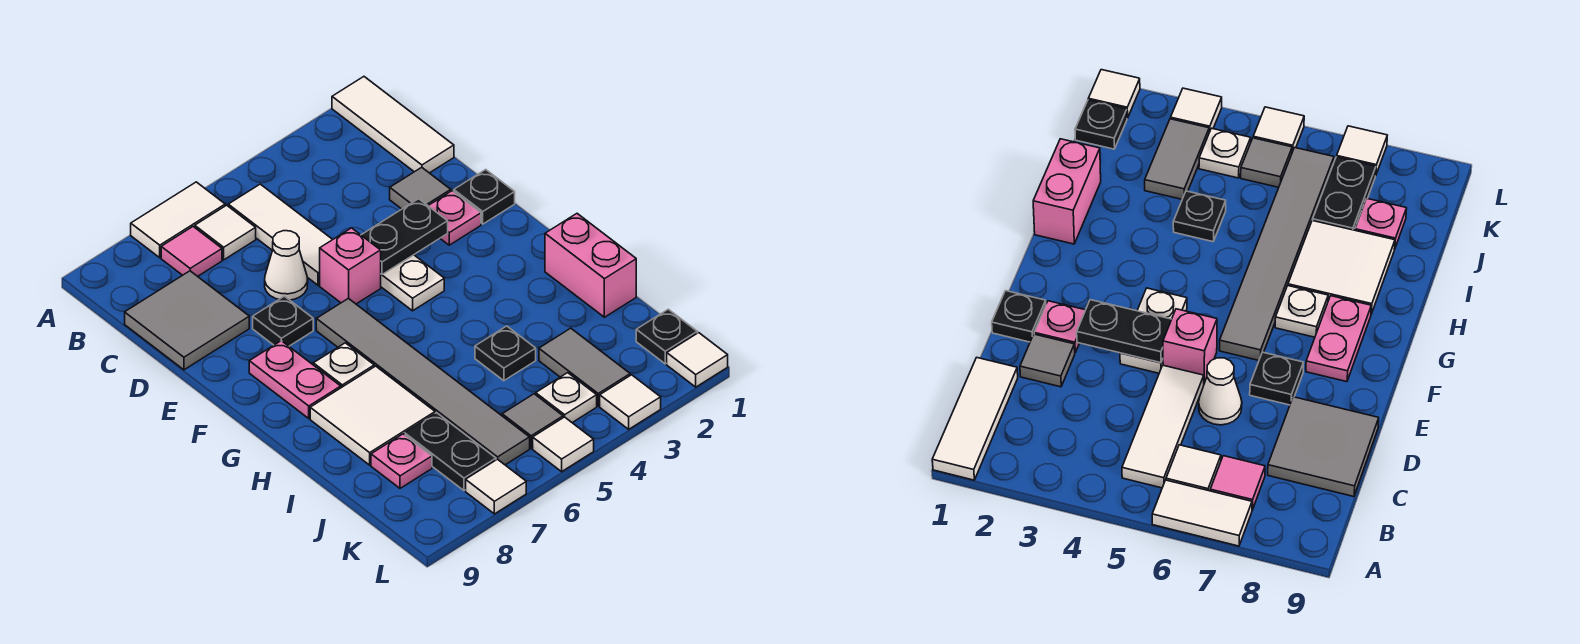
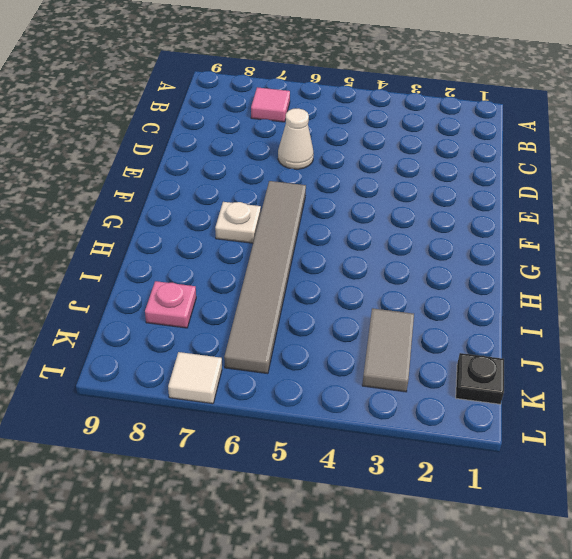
none -> white 1x3 tile [332,77,454,173]
none -> white 1x2 tile [131,182,225,258]
none -> white 1x3 tile [228,184,333,285]
none -> white 1x1 tile [195,205,256,260]

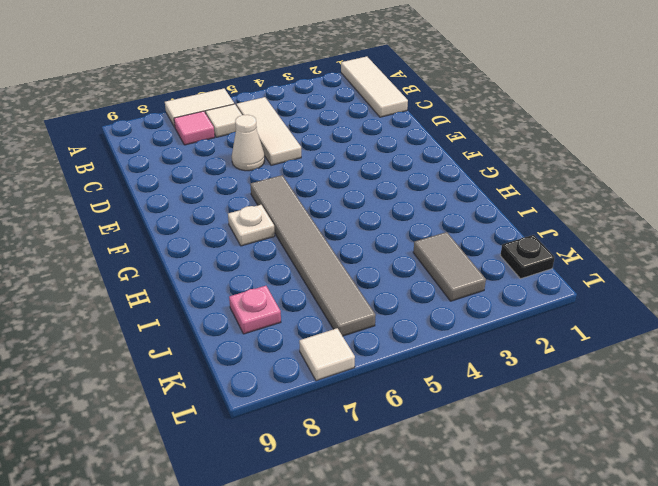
none -> grey 2x2 tile [125,271,249,370]
none -> grey 1x1 tile [390,167,451,209]
none -> black 1x1 plate [454,170,515,224]
none -> pink 1x1 plate [428,191,481,245]

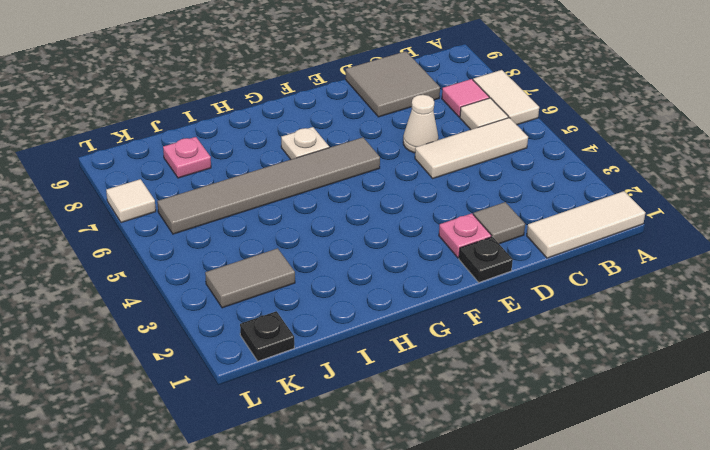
none -> white 1x2 plate [381,255,444,311]
none -> pink 1x1 brick [320,228,381,304]
none -> black 1x1 plate [253,296,313,346]
none -> pink 1x2 plate [249,341,341,418]

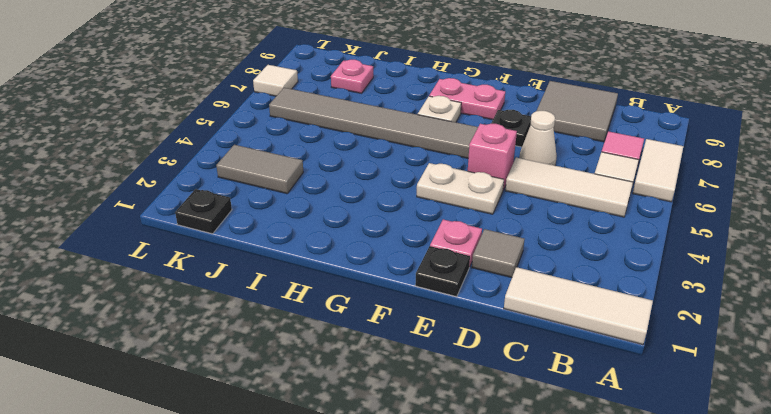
none -> pink 1x2 brick [545,214,636,317]
none -> white 2x2 tile [310,366,435,465]
none -> black 1x1 plate [475,326,536,381]
none -> black 1x2 plate [405,413,496,491]

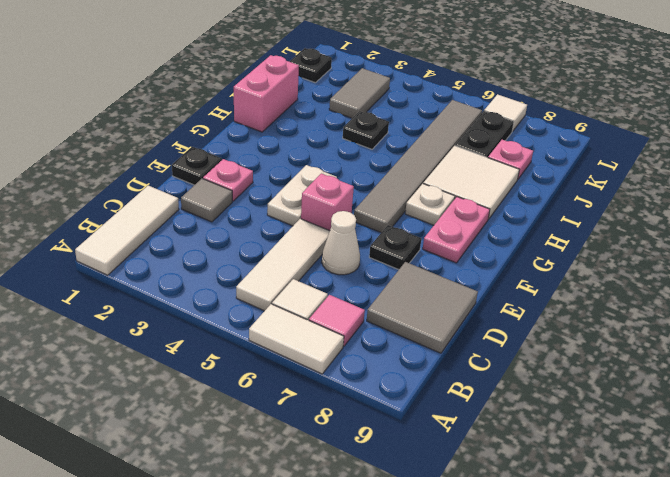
none -> white 1x1 plate [536,373,597,423]
none -> grey 1x1 tile [502,394,563,448]
none -> white 1x1 tile [667,333,728,387]
none -> white 1x1 tile [600,375,661,429]

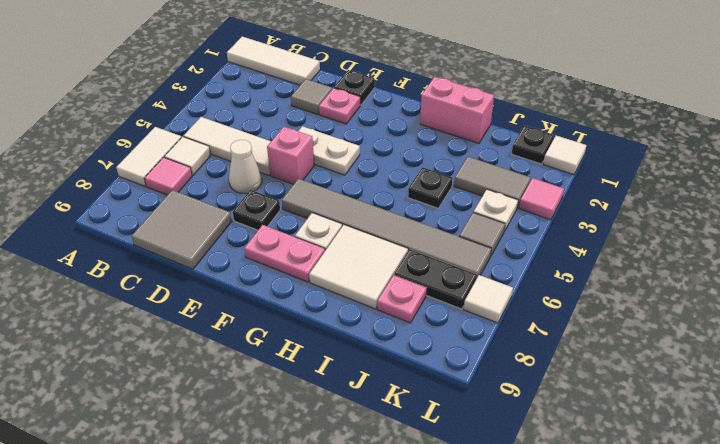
pink 1x1 tile [519,178,564,220] -> white 1x1 tile [600,375,661,429]
none -> white 1x1 tile [533,417,594,472]
none -> black 1x2 plate [362,199,448,274]

